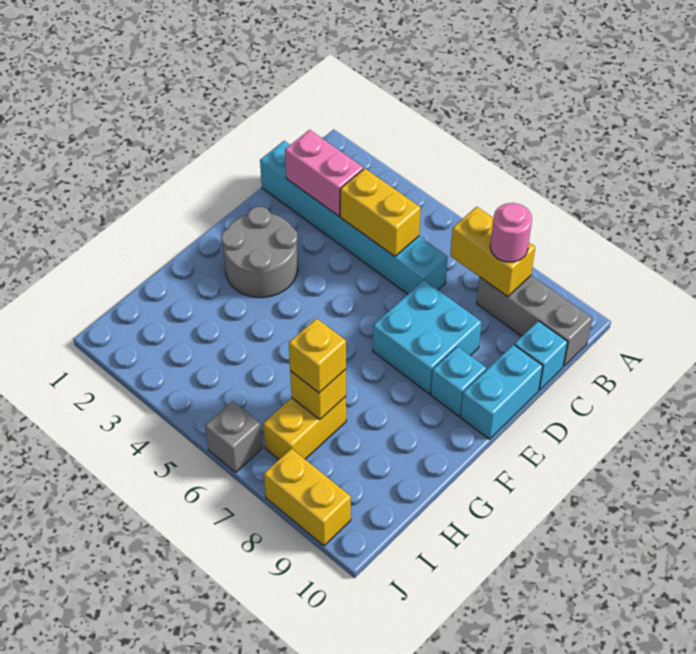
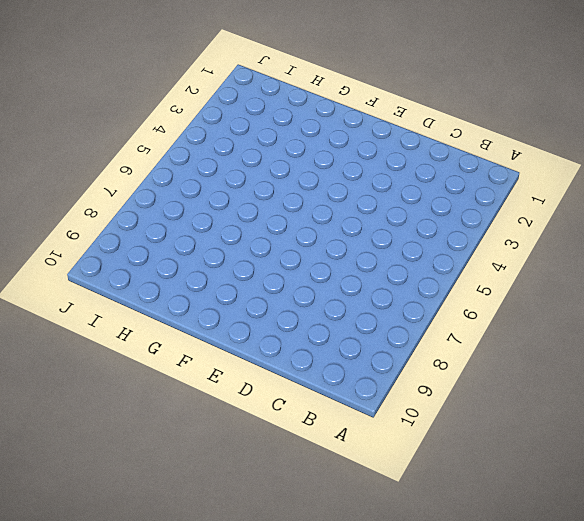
none -> grey 1x3 brick [477,276,592,366]
none -> cyan 1x6 brick [260,141,448,294]
none -> cyan 1x1 brick [514,321,568,390]

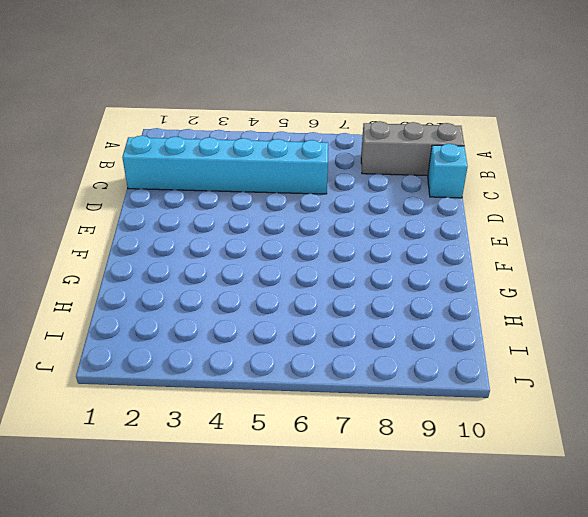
none -> cyan 2x2 brick [373,280,482,394]
none -> cyan 1x2 brick [461,345,543,439]
none -> grey 2x2 round brick [221,207,298,298]

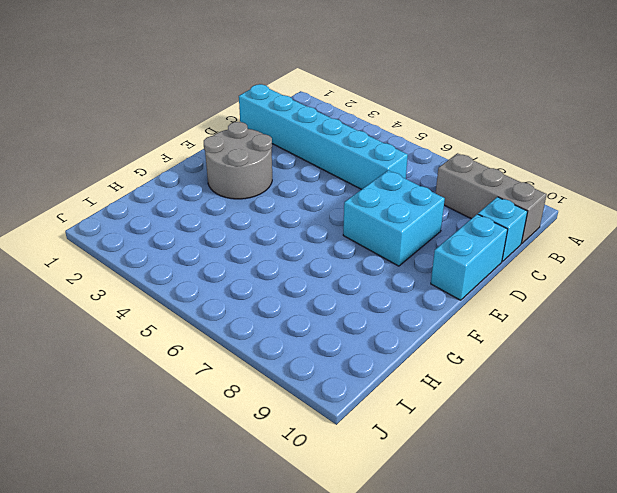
none -> cyan 1x1 brick [431,346,486,416]
none -> yellow 1x2 brick [263,396,346,459]
none -> grey 1x1 brick [205,401,262,472]

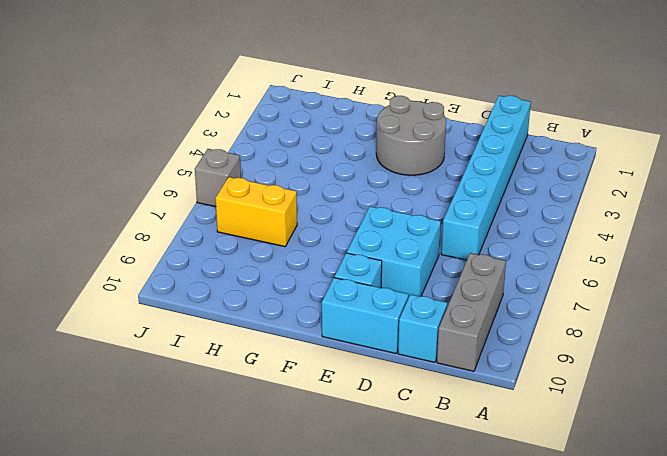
none -> yellow 1x2 brick [264,448,351,546]
none -> yellow 1x2 brick [450,207,535,297]
none -> pink 1x2 brick [285,130,363,216]

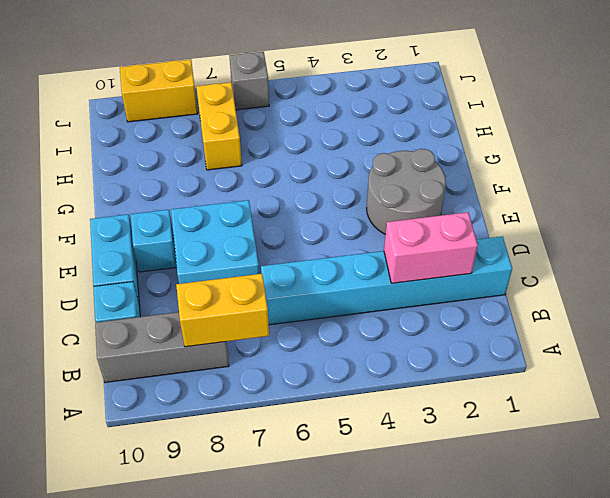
none -> yellow 1x2 brick [340,168,421,257]
none -> yellow 1x1 brick [290,369,346,419]
none -> pink 1x1 round brick [490,203,532,262]

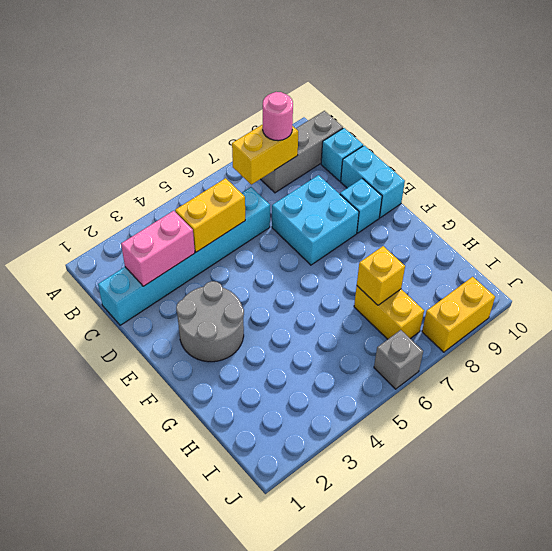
none -> yellow 1x1 brick [289,318,346,393]

